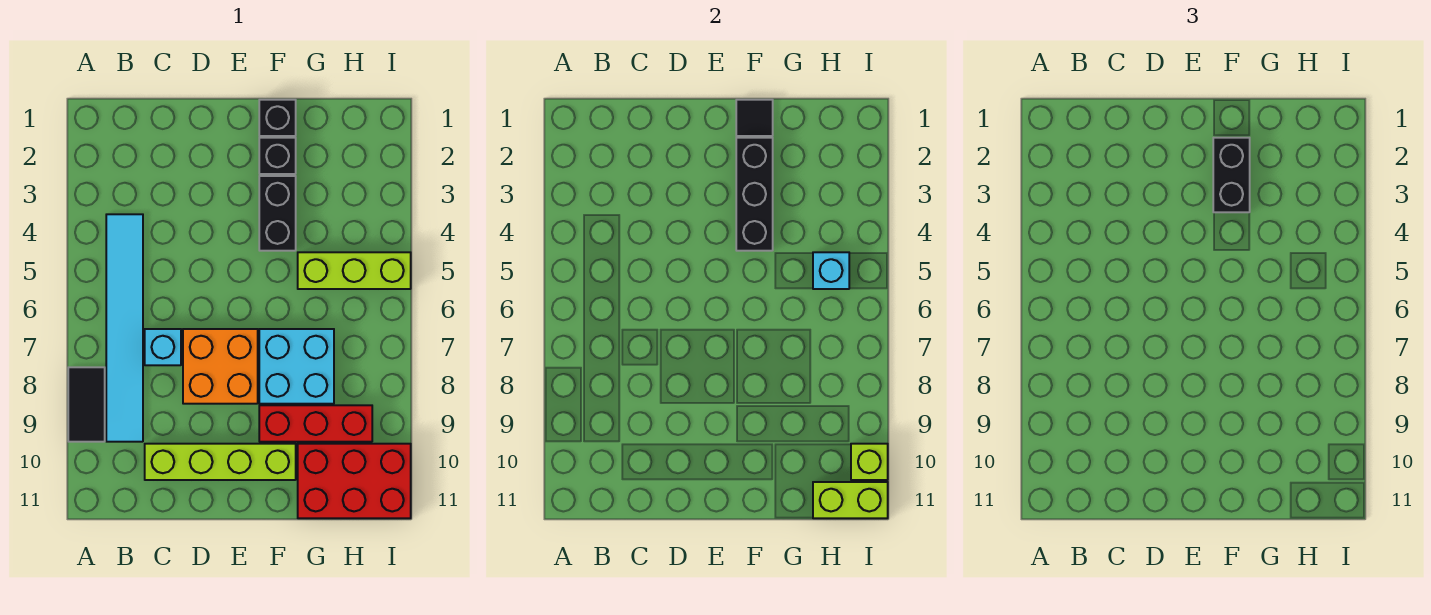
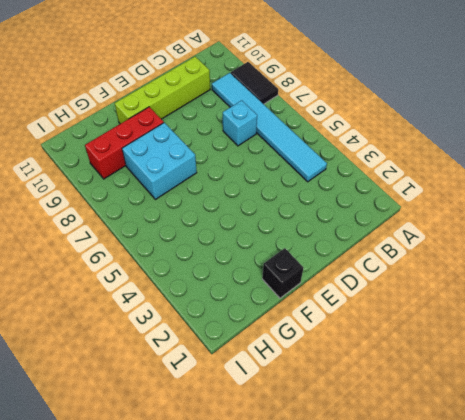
none -> orange 2x2 brick [183,329,258,404]
none -> black 1x1 brick [259,138,296,174]
none -> black 1x2 brick [259,176,296,251]

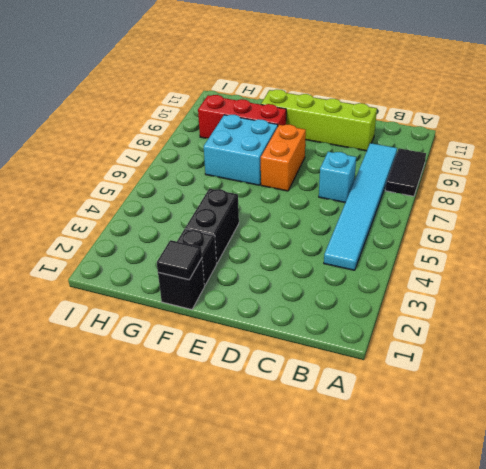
orange 1x2 brick [261,125,306,191] -> orange 2x2 brick [183,329,258,404]
none -> lime 1x3 brick [298,252,411,289]
none -> red 2x3 brick [298,444,411,518]
none -> black 1x3 brick [736,138,773,251]

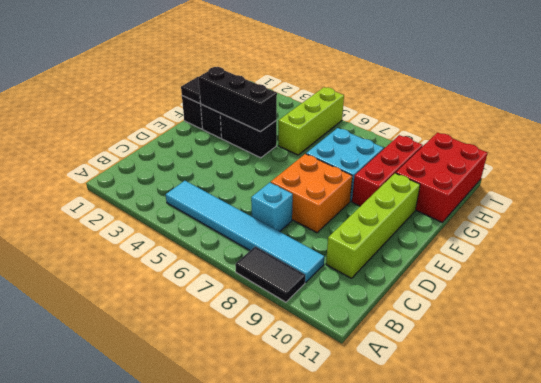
none -> cyan 1x1 brick [813,252,849,289]
none -> lime 1x2 brick [813,482,888,518]
none -> lime 1x1 brick [851,444,888,480]

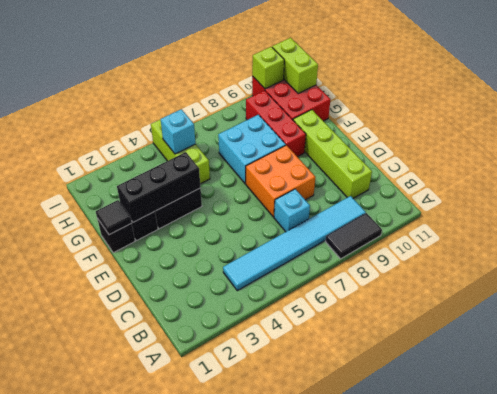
none -> black 1x2 brick [1213,138,1250,212]

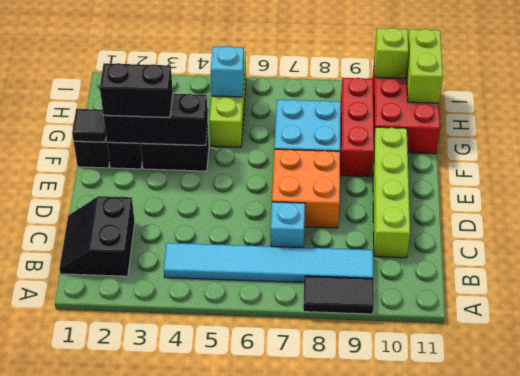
black 2x2 slope [59,196,135,276] -> none

